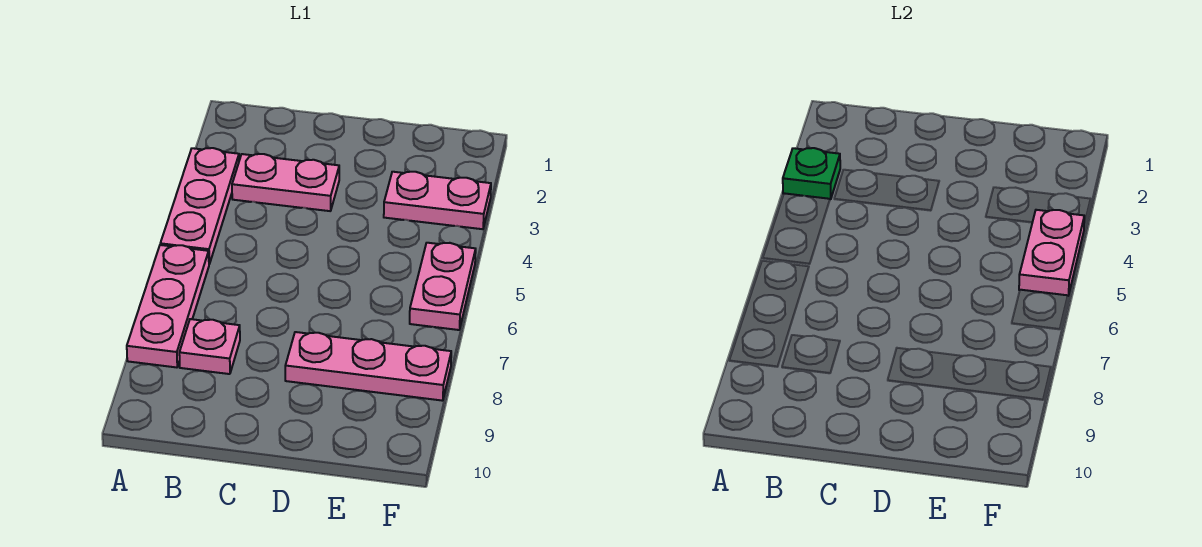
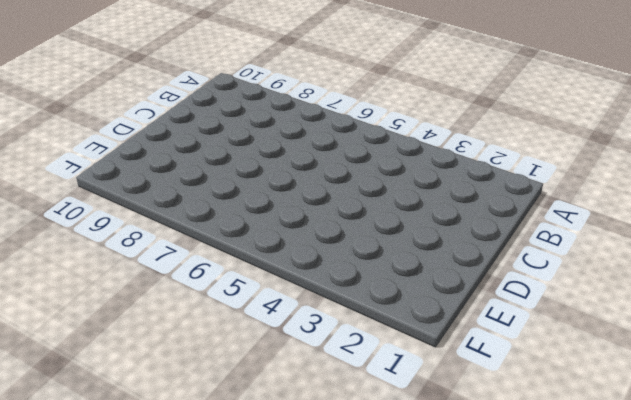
none -> pink 1x3 plate [160,148,239,264]
none -> pink 1x3 plate [127,245,209,367]

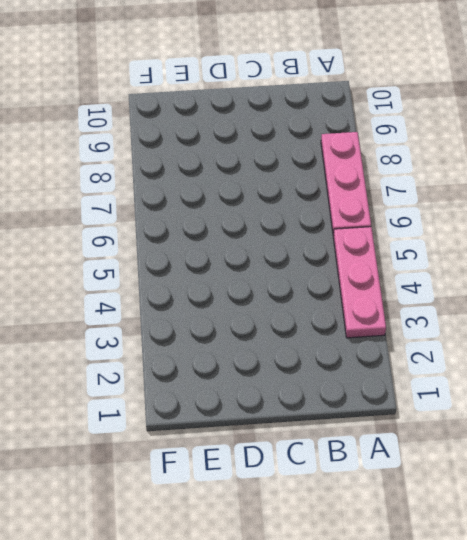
none -> pink 1x2 plate [232,154,339,211]
none -> pink 1x1 plate [179,319,240,374]

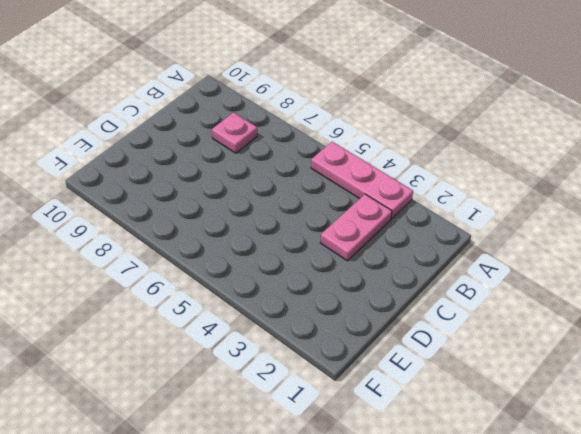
none -> pink 1x3 plate [127,245,209,367]
none -> pink 1x3 plate [285,332,451,401]

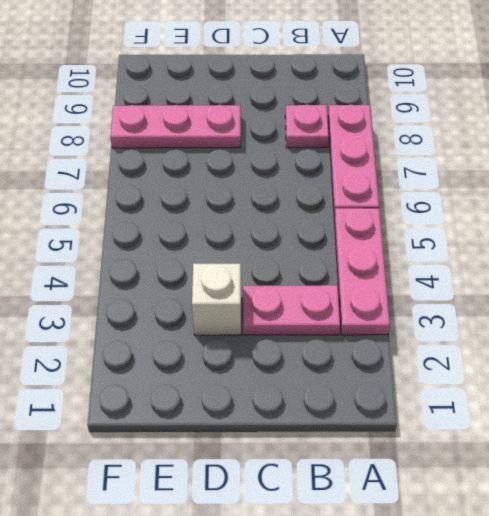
white 1x1 brick [192,264,241,335] -> none
none -> pink 1x2 plate [384,172,491,229]
none -> pink 1x2 plate [410,243,476,330]

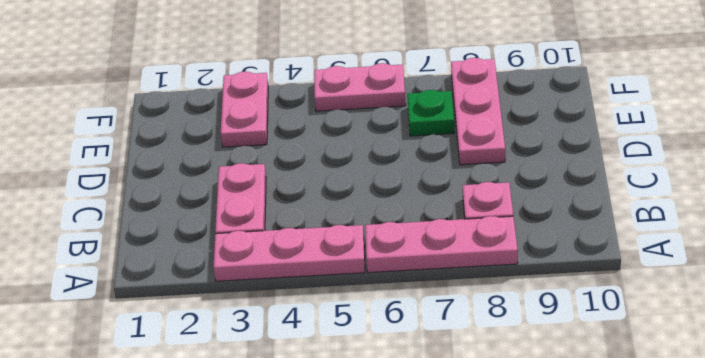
green 1x1 plate [407,90,455,136] -> green 1x1 plate moved to [783,148,840,199]
none -> pink 1x2 plate [1019,210,1084,296]

